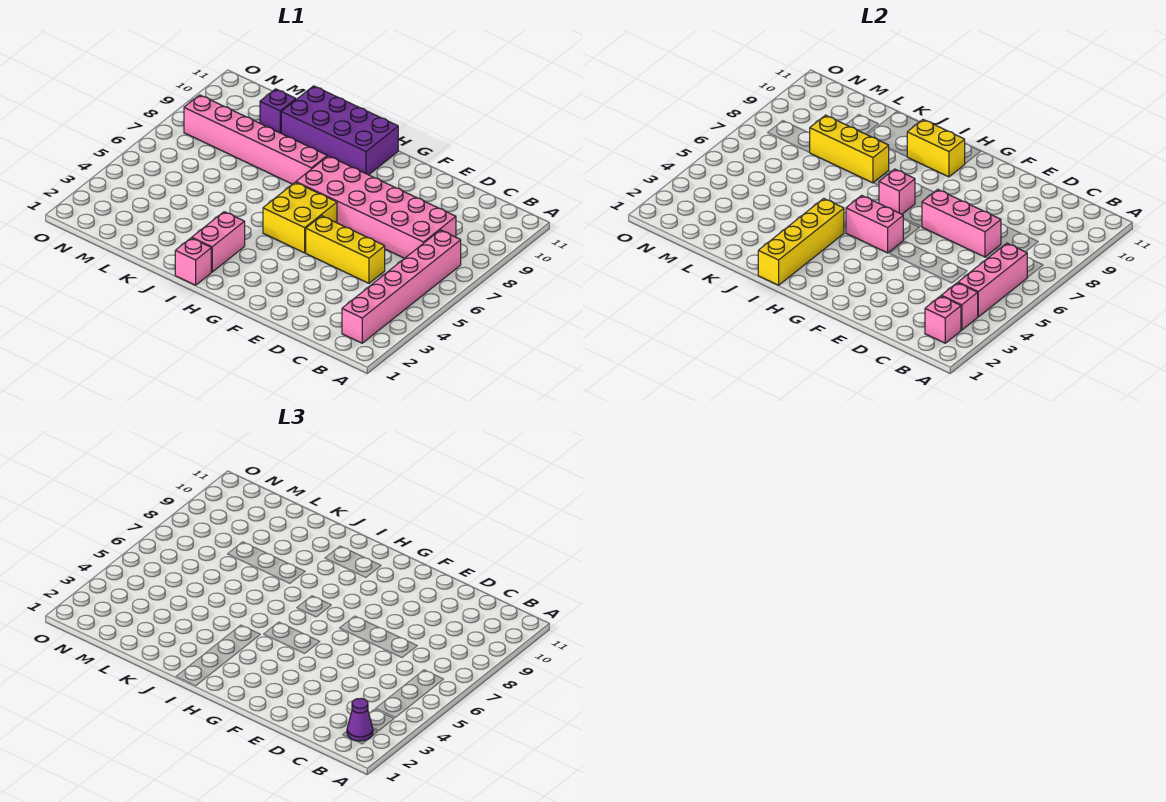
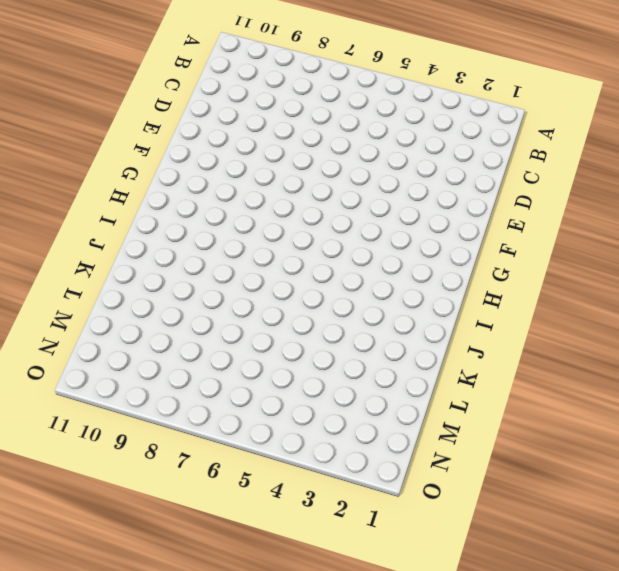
none -> pink 1x6 brick [342,230,461,343]
none -> pink 2x6 brick [296,156,456,258]
none -> yellow 1x3 brick [306,216,385,283]

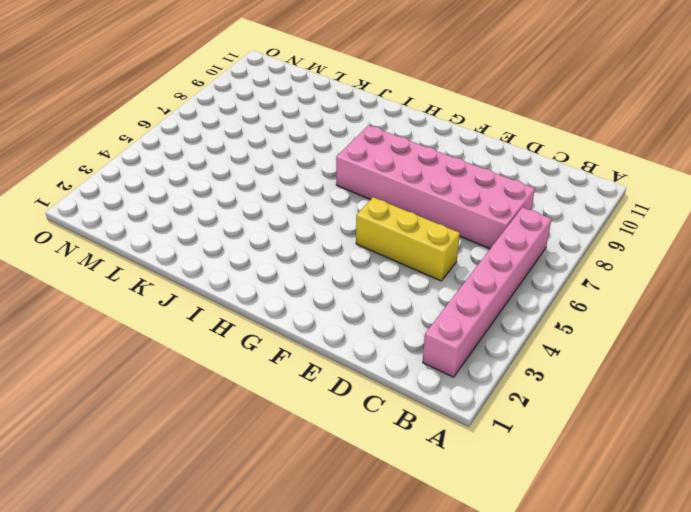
none -> yellow 2x2 brick [263,182,337,253]
none -> purple 2x4 brick [281,86,398,175]
none -> pink 1x1 brick [175,238,211,285]

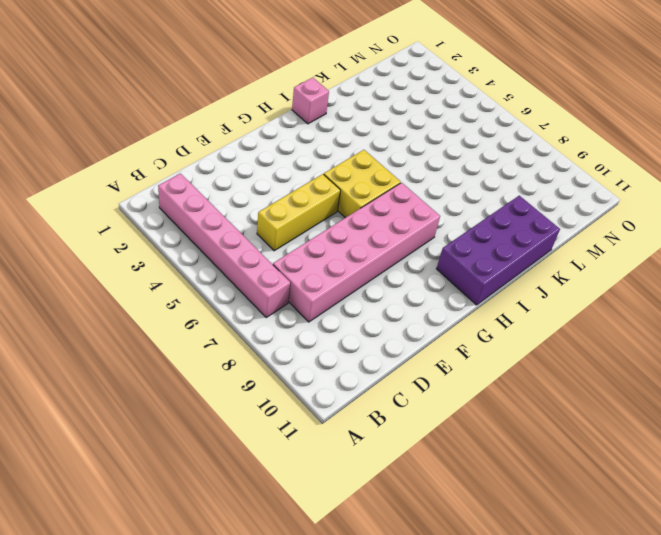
none -> pink 1x2 brick [192,212,245,272]
none -> pink 1x6 brick [184,95,327,184]
none -> purple 1x1 brick [260,89,296,133]

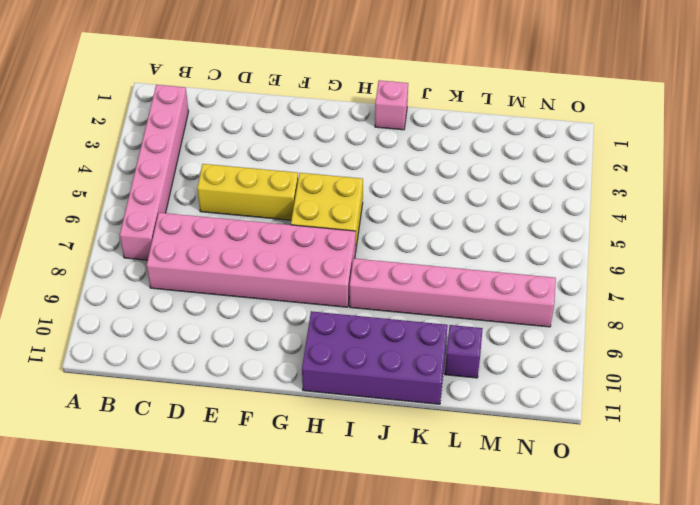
none -> pink 1x2 brick [192,212,245,272]
none -> pink 1x1 brick [925,296,961,343]
none -> pink 1x1 brick [941,283,978,330]

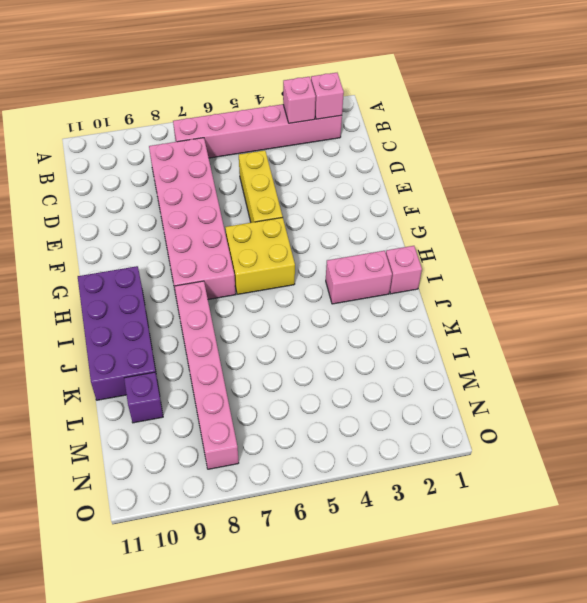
none -> pink 1x3 brick [958,243,1027,317]
none -> pink 1x3 brick [922,189,1001,257]
none -> pink 1x2 brick [846,195,903,253]

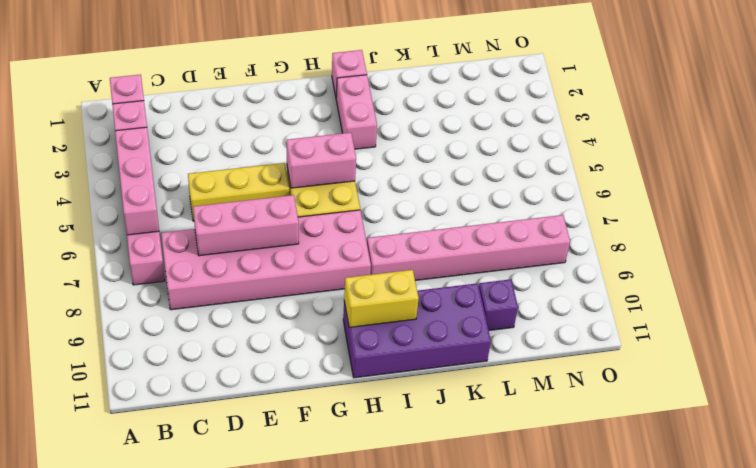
none -> pink 1x1 brick [879,169,915,214]
none -> yellow 1x4 brick [758,198,844,285]
none -> yellow 1x3 brick [809,115,889,183]

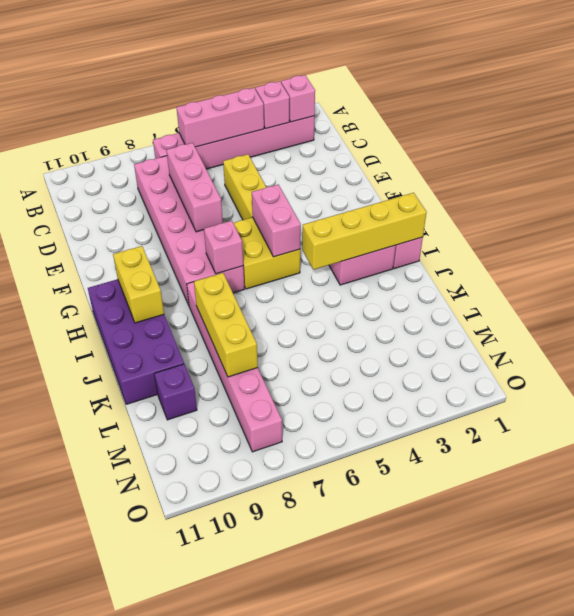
none -> purple 1x1 cone [347,699,373,741]

